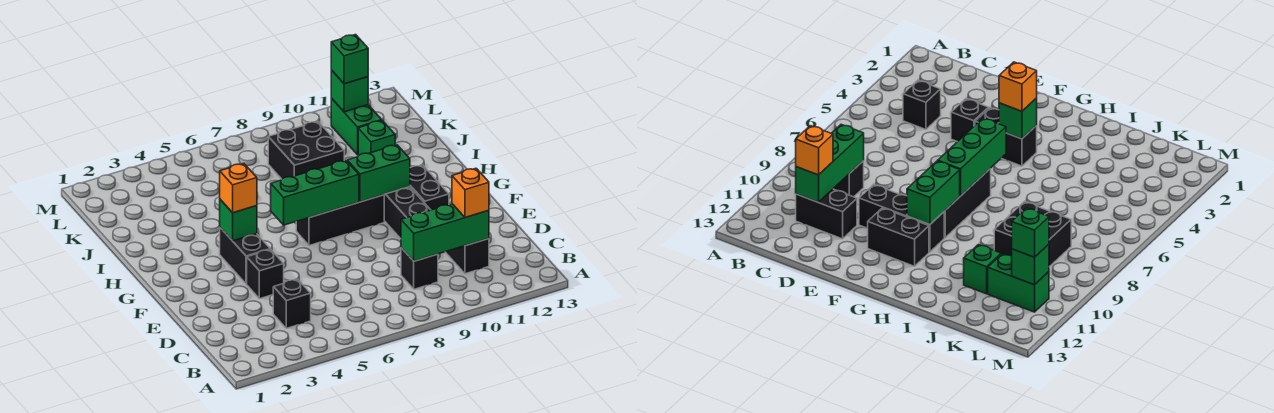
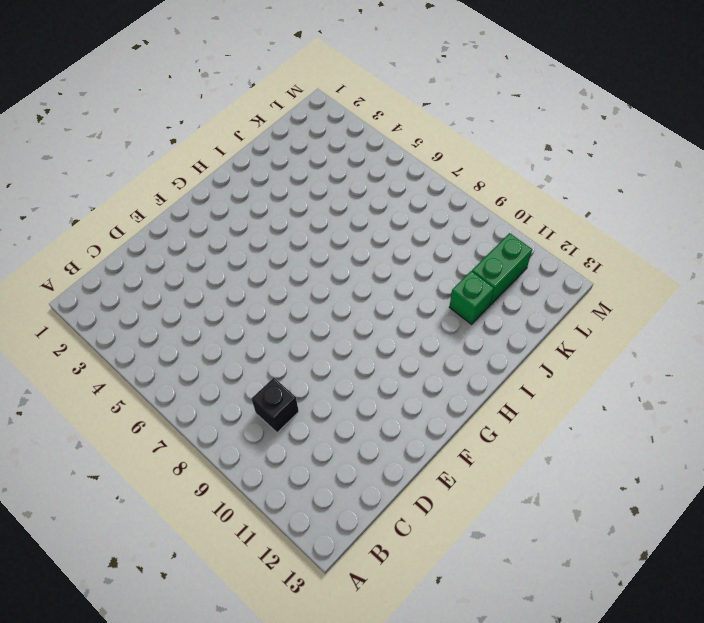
none -> black 1x1 brick [273,279,311,328]
none -> black 1x2 brick [446,239,489,274]
none -> black 1x1 brick [247,249,284,299]

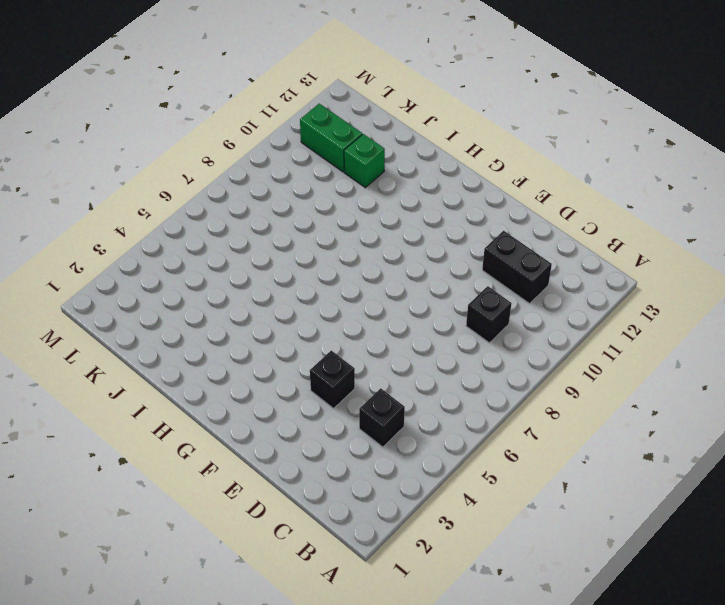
none -> black 1x3 brick [384,187,430,239]
none -> black 1x2 brick [220,228,270,284]
none -> black 1x2 brick [410,165,449,210]

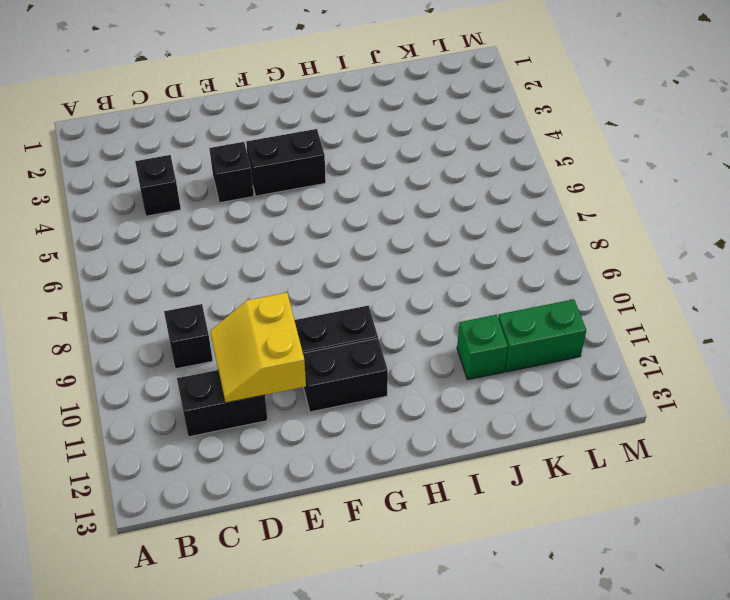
yellow 2x2 slope [210,293,306,403] -> none
none -> black 1x3 brick [296,195,384,246]
none -> black 2x2 brick [268,121,344,179]
none -> green 1x3 brick [401,204,489,261]

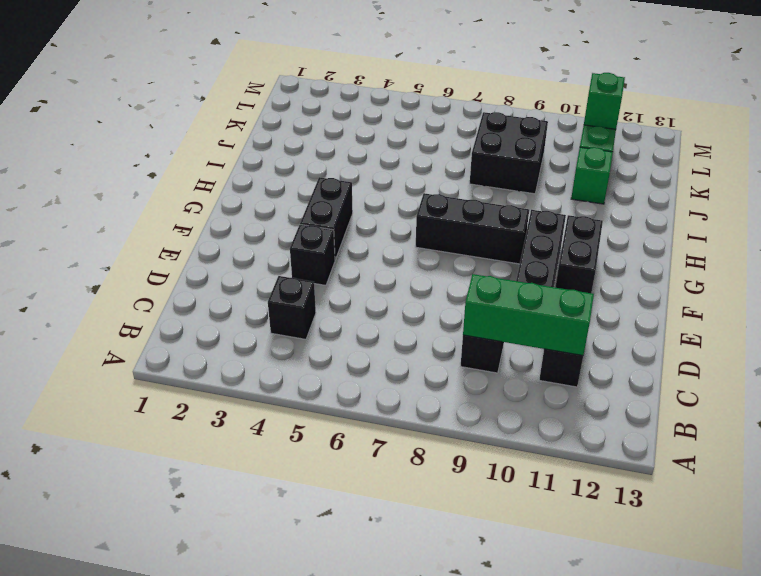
none -> green 1x1 brick [220,200,257,241]
none -> green 1x3 brick [271,160,359,225]
none -> green 1x2 brick [347,145,410,202]

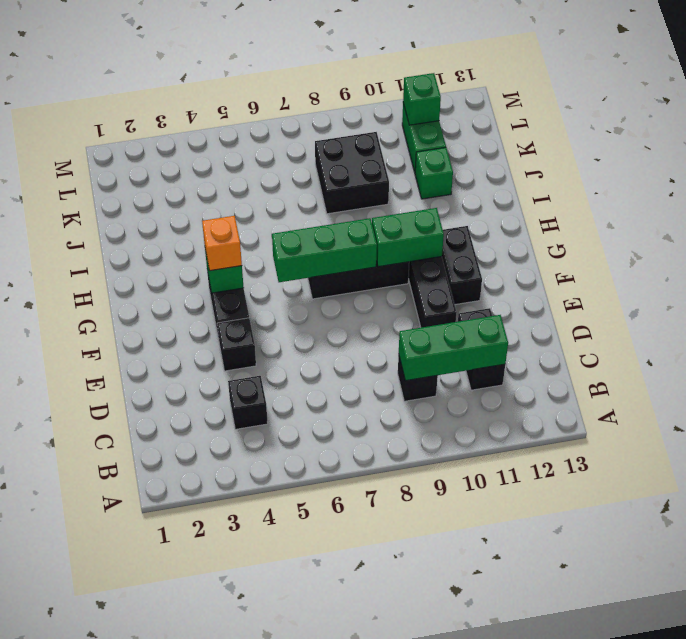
none -> orange 1x1 brick [452,168,489,217]
none -> green 1x1 brick [331,35,368,84]

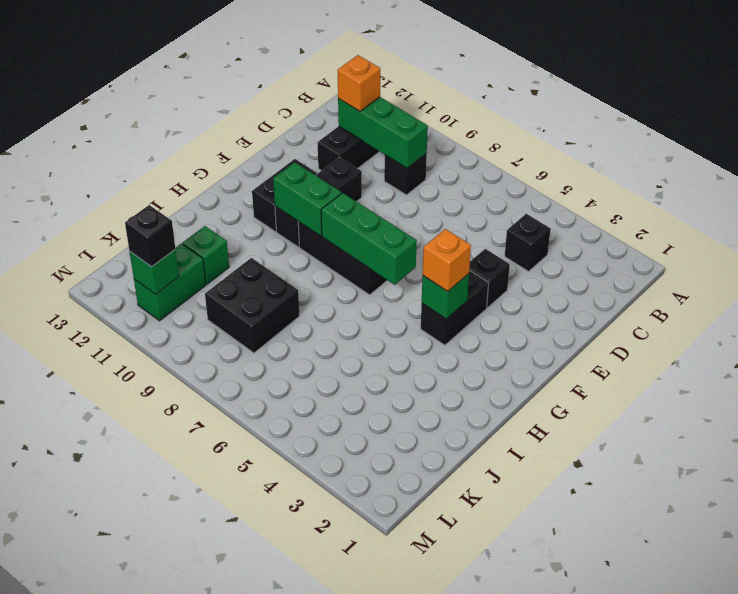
black 1x1 brick [125,205,175,267] -> green 1x1 brick [331,35,368,84]

